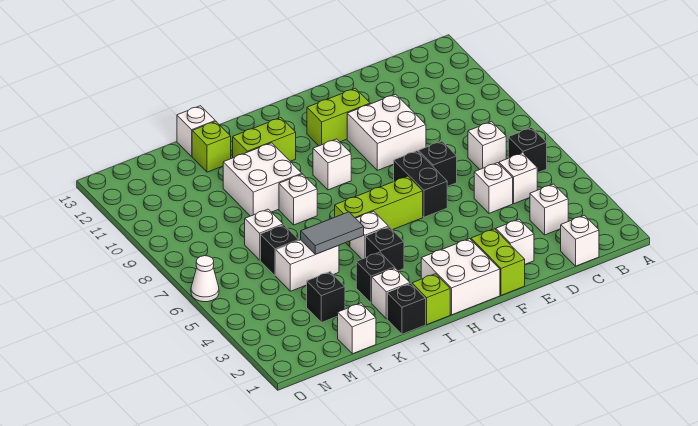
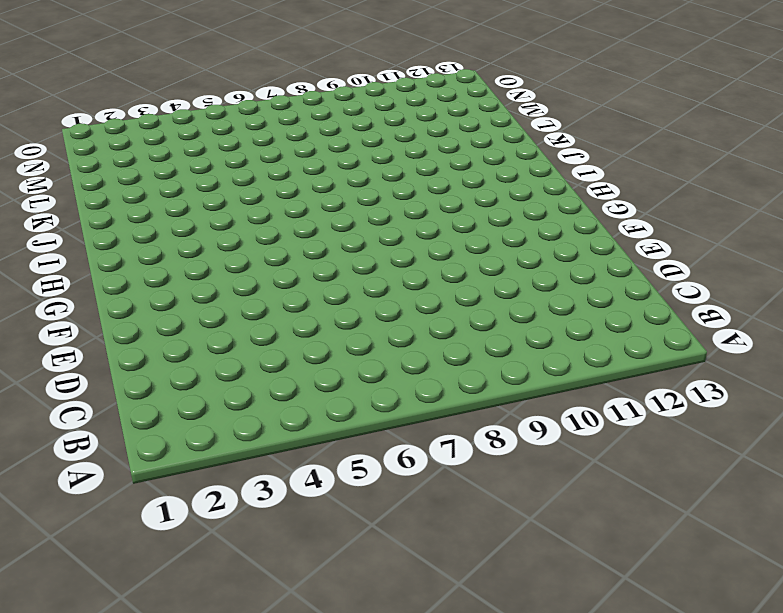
none -> black 1x1 brick [508,128,547,173]
none -> white 1x1 brick [561,215,599,266]
none -> white 1x1 brick [530,184,568,235]
none -> white 1x1 brick [499,153,537,204]

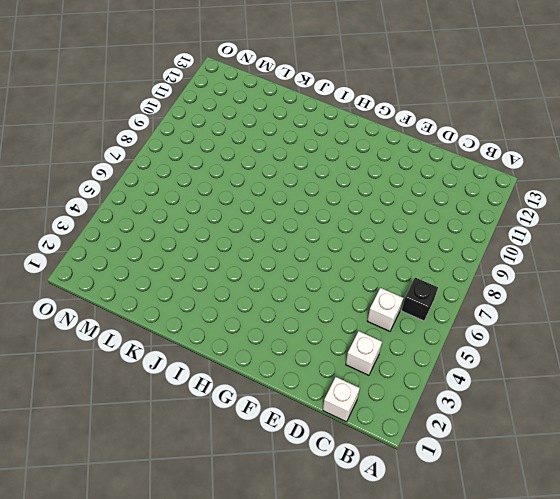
none -> white 1x1 brick [468,122,506,169]
none -> white 1x1 brick [474,163,513,213]
none -> white 1x1 brick [496,219,534,264]
none -> black 1x1 brick [418,141,457,186]

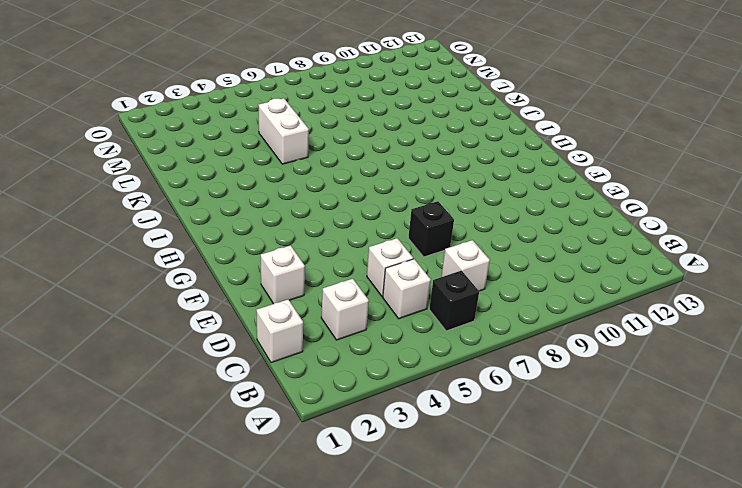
none -> white 2x2 brick [347,94,426,170]
none -> lime 1x2 brick [471,229,525,295]
none -> black 1x2 brick [393,151,447,217]
none -> lime 1x2 brick [307,88,370,146]

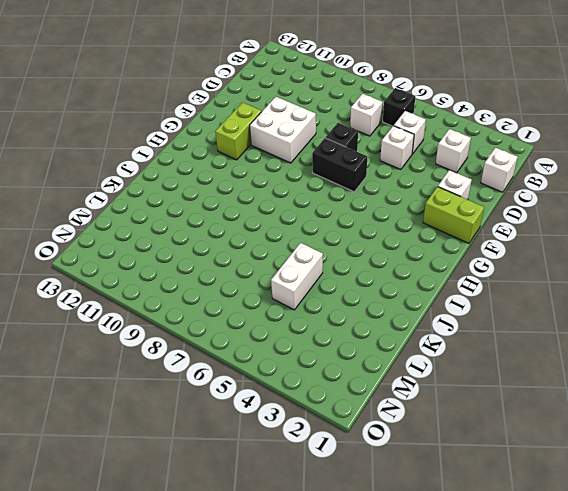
none -> white 2x2 brick [421,239,500,315]
none -> lime 1x3 brick [335,176,423,246]
none -> white 1x1 brick [313,139,351,190]
none -> lime 1x1 brick [412,274,450,324]

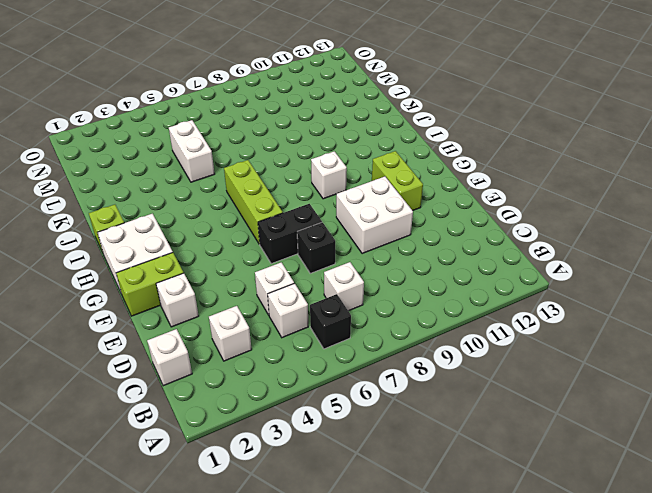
none -> black 1x1 brick [366,227,404,271]
none -> white 1x1 brick [350,211,388,259]
none -> lime 1x2 brick [233,118,296,161]
none -> black 1x1 brick [387,283,426,334]

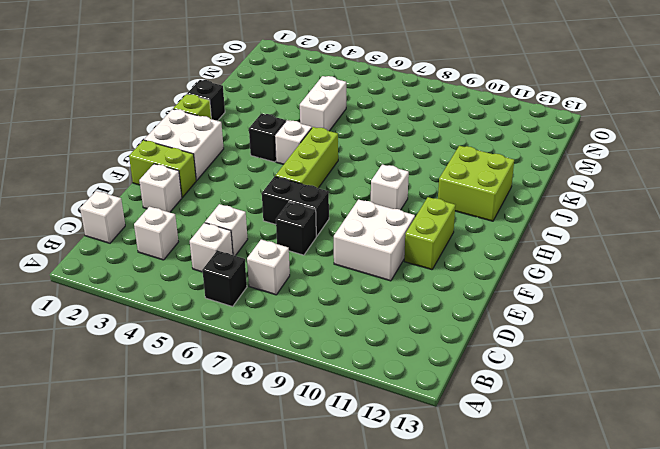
lime 2x2 brick [438,146,514,221] -> lime 1x2 brick [233,118,296,161]
none -> white 1x1 brick [372,268,410,319]
none -> black 1x1 brick [356,252,395,303]
none -> white 1x1 brick [279,174,317,225]
none -> white 2x2 brick [223,143,302,216]

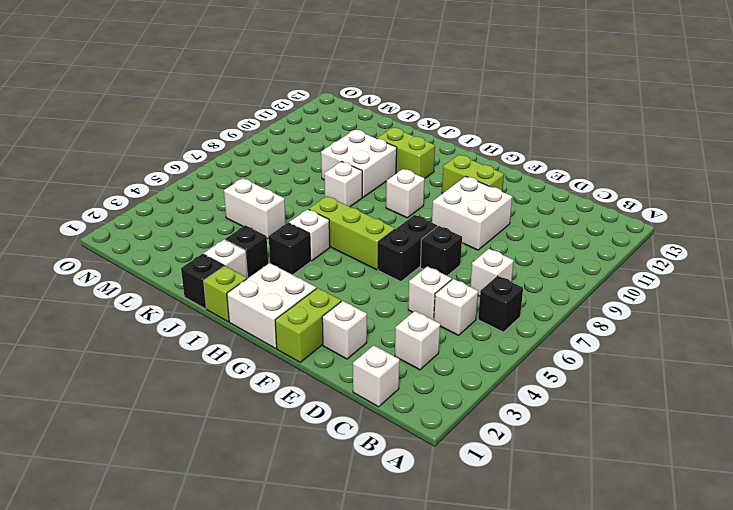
none -> lime 1x1 brick [192,121,231,172]
none -> white 1x1 brick [177,106,215,156]
none -> white 1x1 brick [338,303,376,354]
none -> black 1x1 brick [306,272,345,323]

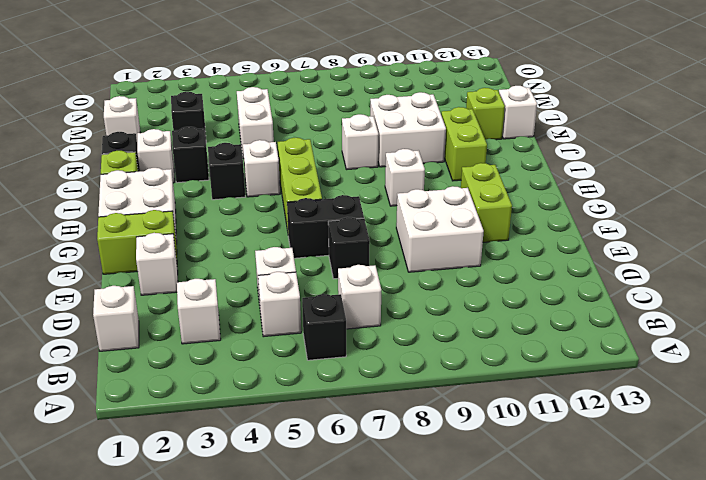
none -> black 1x1 brick [260,225,299,276]
none -> white 1x1 brick [245,209,283,260]
none -> white 1x1 cone [191,256,219,302]
none -> grey 1x2 tile [301,212,364,254]

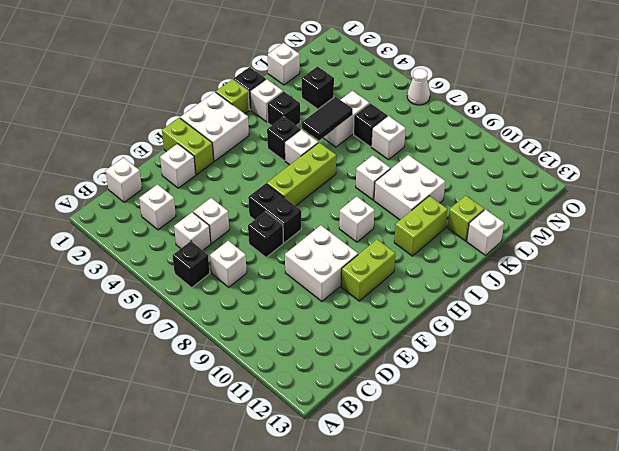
black 1x2 tile [302,97,353,141] -> grey 1x2 tile [301,212,364,254]

